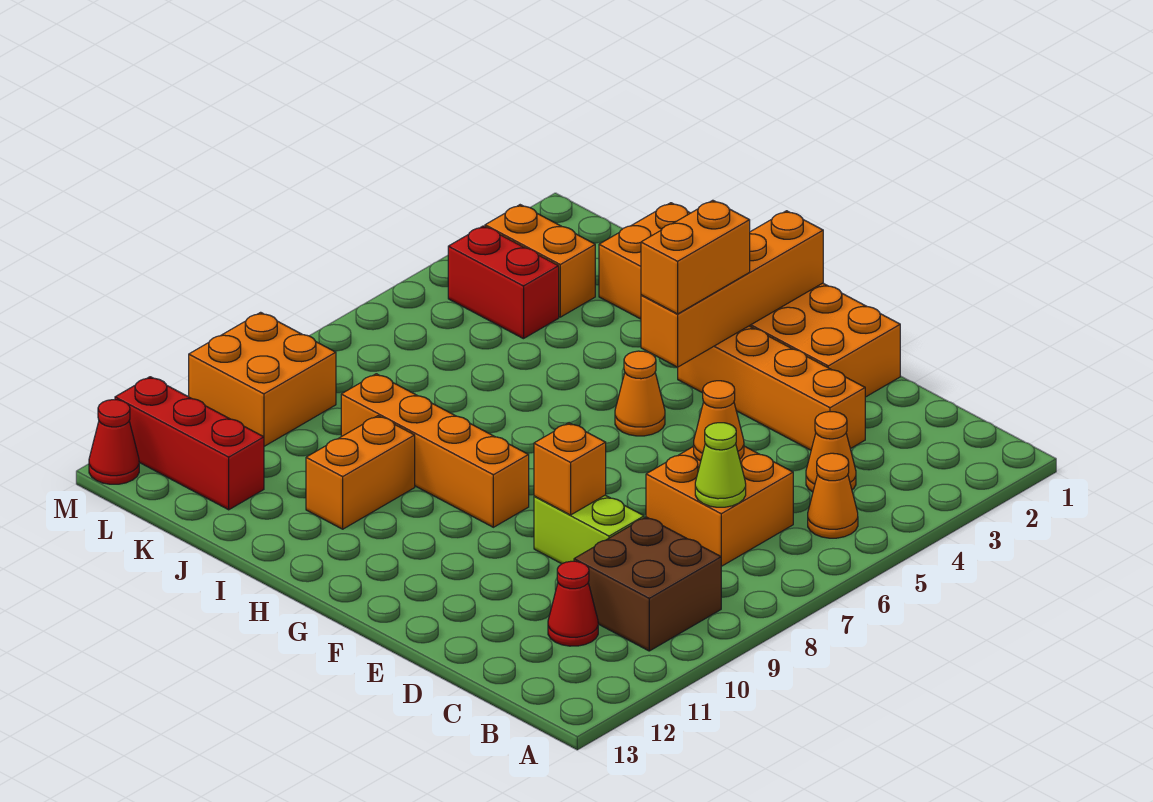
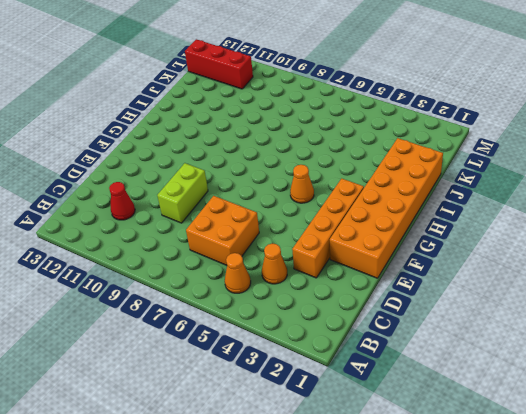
red 1x3 brick [185,39,253,89] -> red 1x3 brick turned to [115,377,264,510]
none -> brown 2x2 brick [574,517,721,651]
none -> orange 1x4 brick [341,374,529,527]
none -> orange 1x2 brick [306,416,415,529]

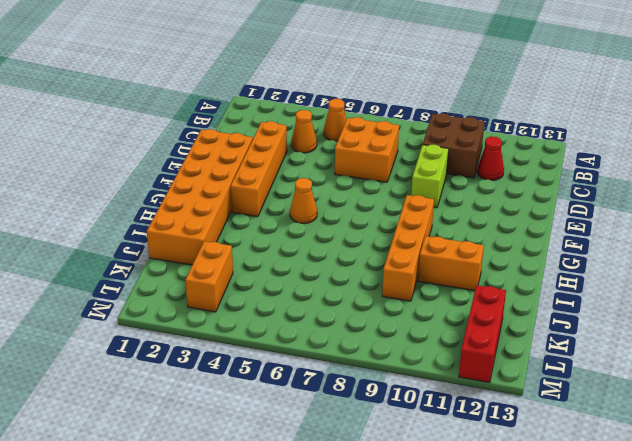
none -> red 1x2 brick [448,226,559,339]
none -> orange 2x2 brick [189,312,336,446]
none -> red 1x1 cone [89,400,139,484]

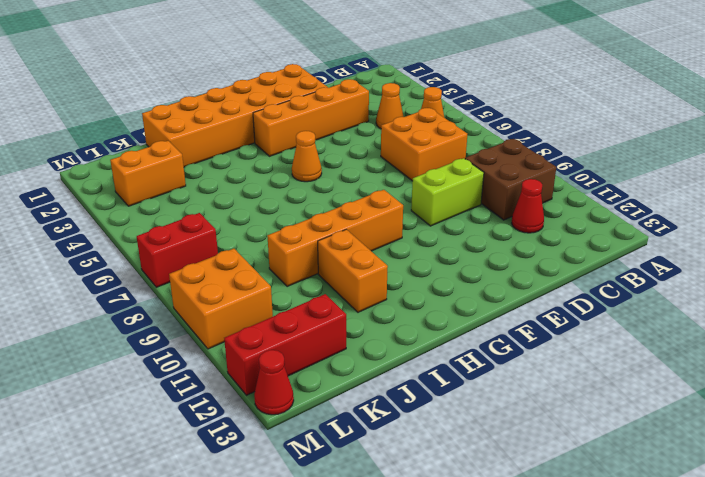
red 1x2 brick [137,213,218,287] -> red 1x2 brick moved to [448,226,559,339]
none -> lime 1x1 cone [695,423,746,507]
none -> orange 1x1 cone [694,381,744,461]
none -> orange 1x1 brick [534,423,606,515]

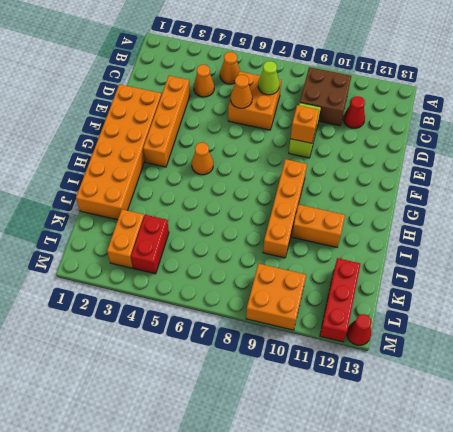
none -> orange 1x4 brick [641,211,823,367]
none -> orange 1x2 brick [641,200,750,314]

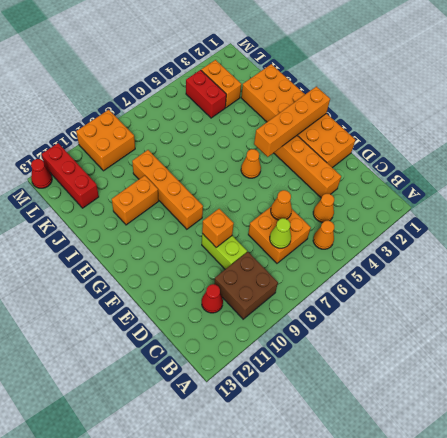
none -> orange 1x2 brick [641,200,750,314]

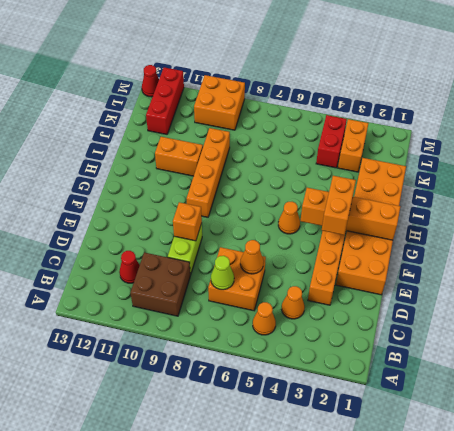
orange 1x2 brick [322,176,356,235] -> orange 1x2 brick turned to [641,200,750,314]

